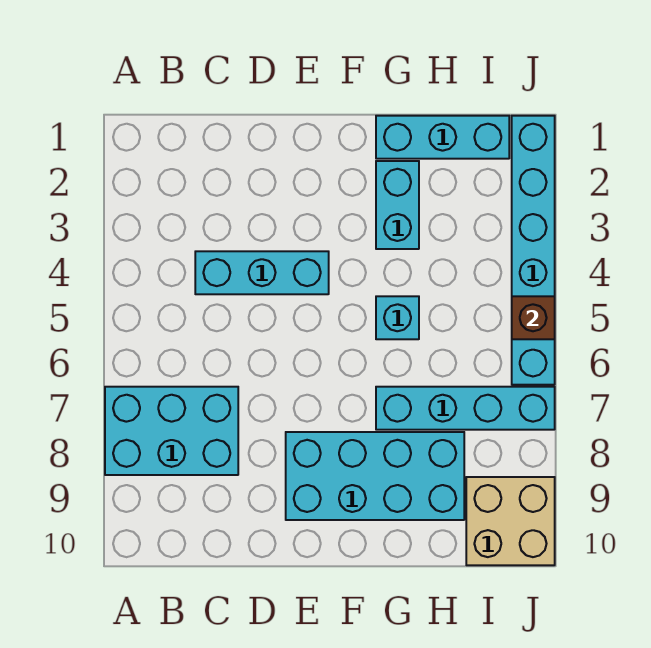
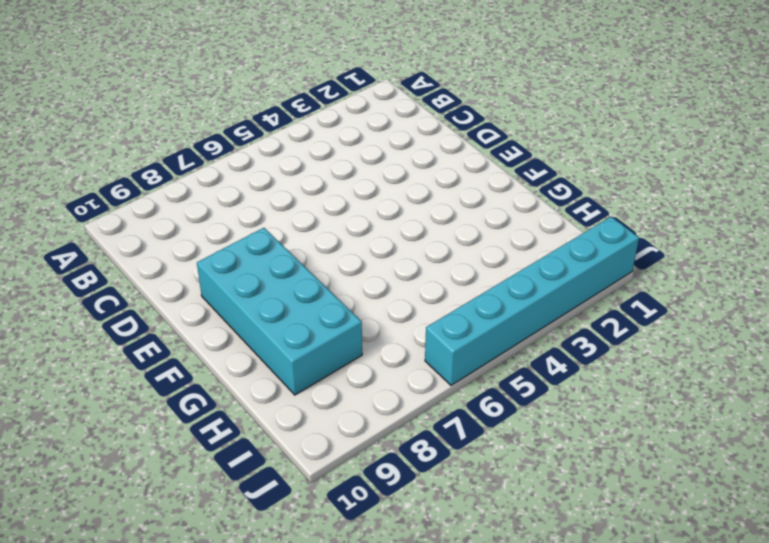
none -> cyan 2x3 brick [105,387,238,475]
none -> cyan 1x3 brick [195,251,329,294]

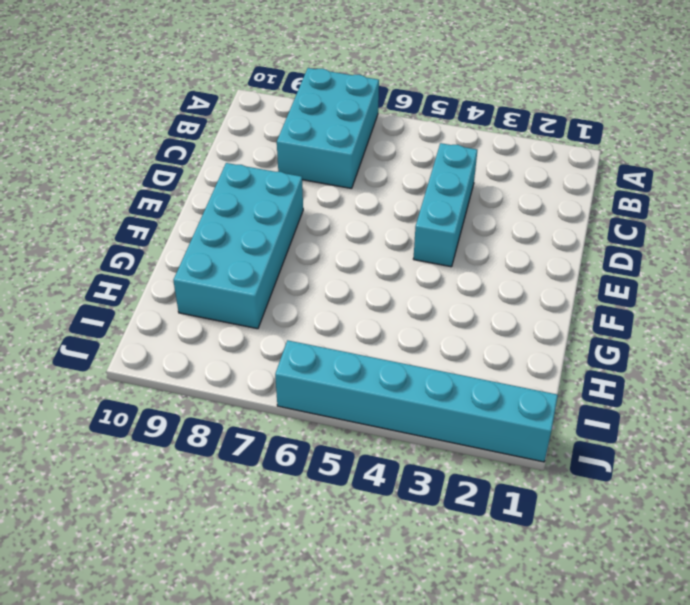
none -> cyan 1x3 brick [376,116,509,159]
none -> cyan 1x2 brick [376,161,419,249]

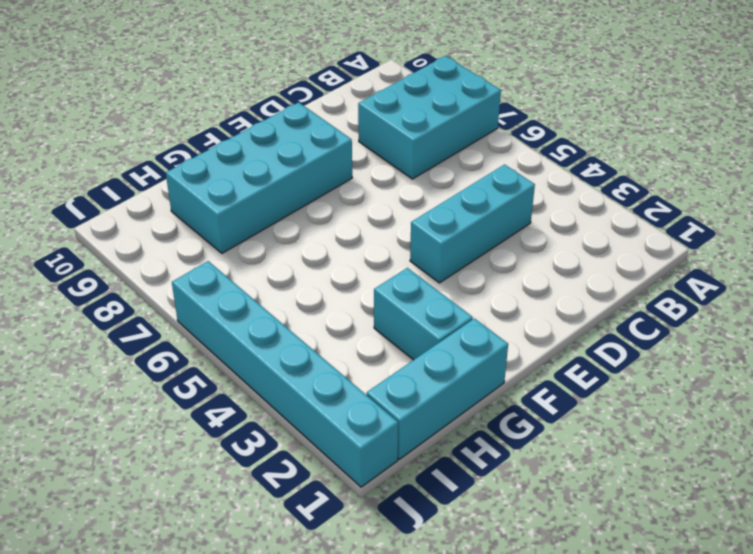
none -> cyan 1x1 brick [376,296,419,339]
none -> cyan 1x4 brick [376,387,555,430]

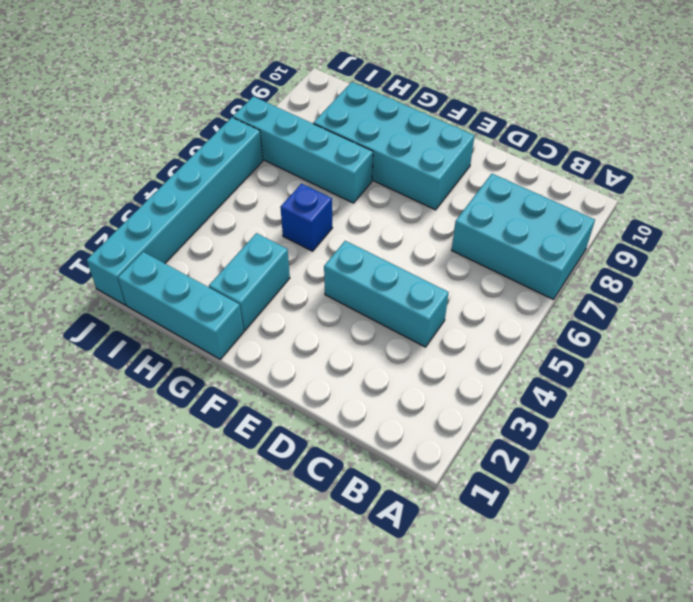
blue 1x1 brick [280,184,332,251] -> cyan 1x1 brick [376,296,419,339]
none -> tan 2x2 brick [466,477,555,565]
none -> brown 1x1 brick [512,296,555,339]

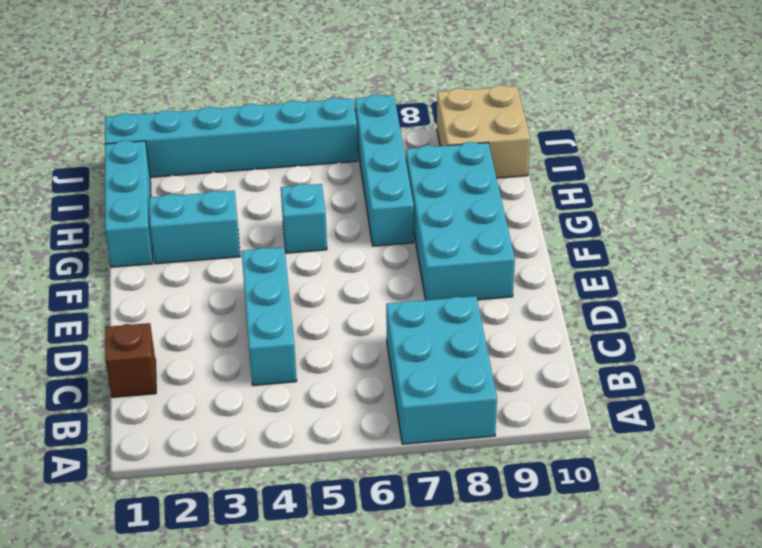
brown 1x1 brick [105,323,156,397] -> brown 1x1 brick moved to [512,296,555,339]

